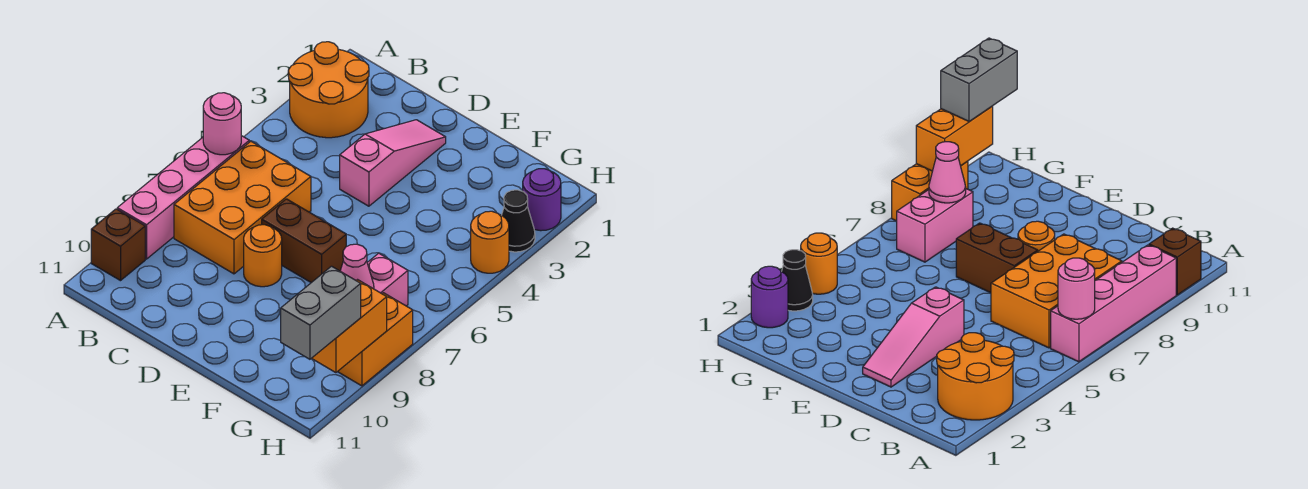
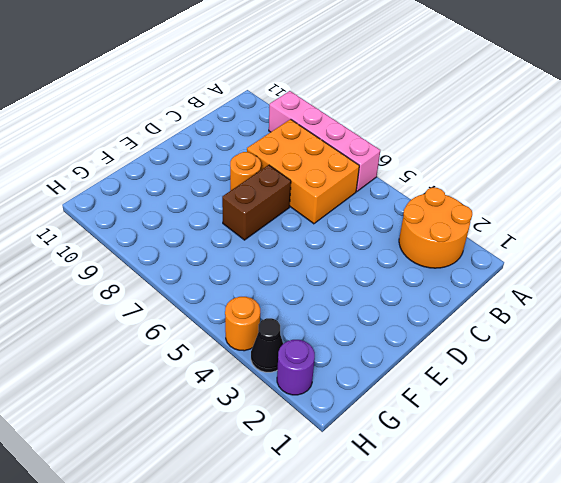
none -> brown 1x1 brick [91,209,145,281]
none -> pink 1x3 slope [340,120,446,206]
none -> pink 1x2 brick [367,253,408,306]

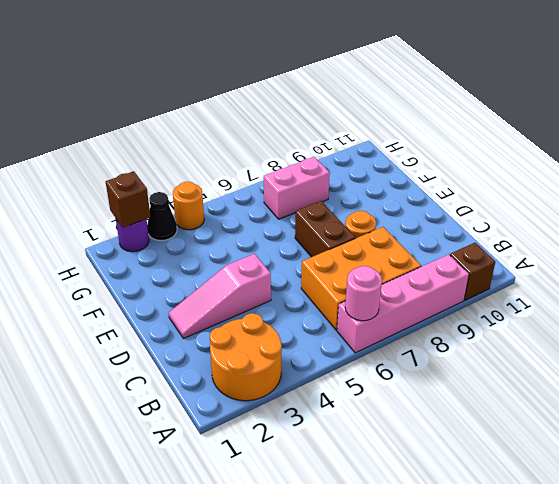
brown 1x1 brick [106,171,151,228] -> none
none -> orange 1x2 brick [338,293,413,386]
none -> pink 1x1 cone [340,244,374,289]
none -> orange 1x2 brick [312,280,387,373]

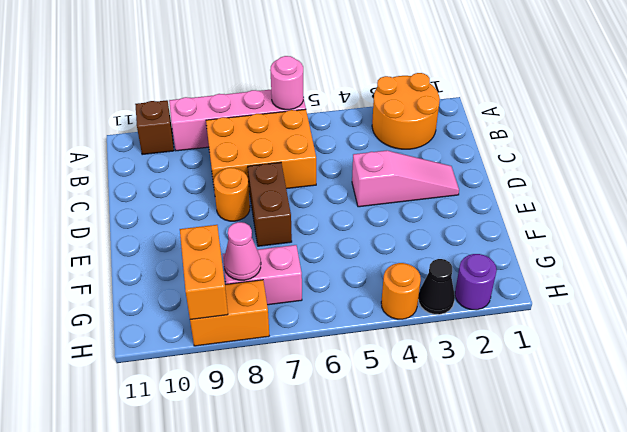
orange 1x2 brick [180,225,228,320] -> orange 1x2 brick turned to [312,280,387,373]
none -> grey 1x2 brick [281,266,361,359]

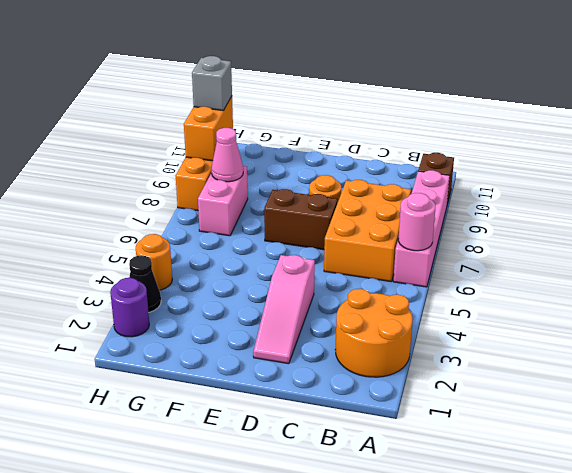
grey 1x1 brick [192,56,232,111] -> grey 1x2 brick [281,266,361,359]

